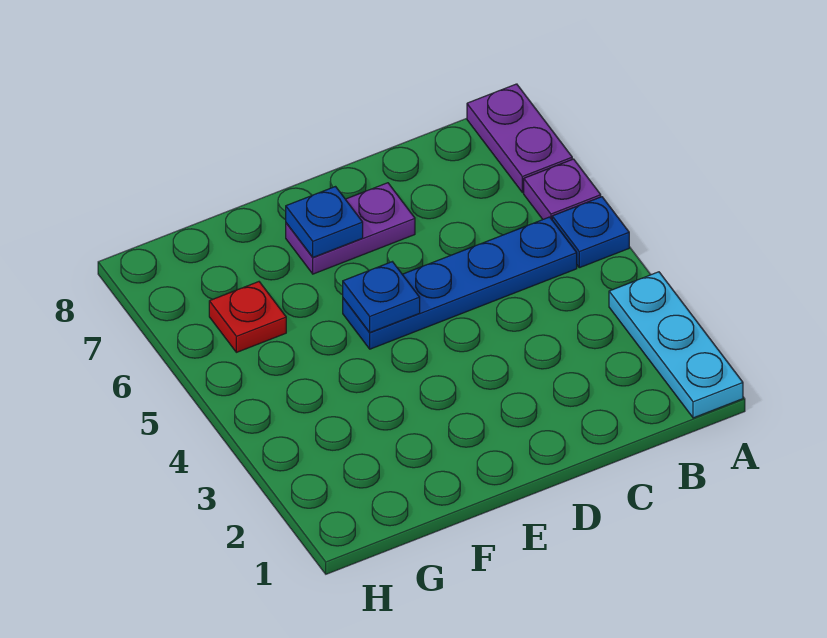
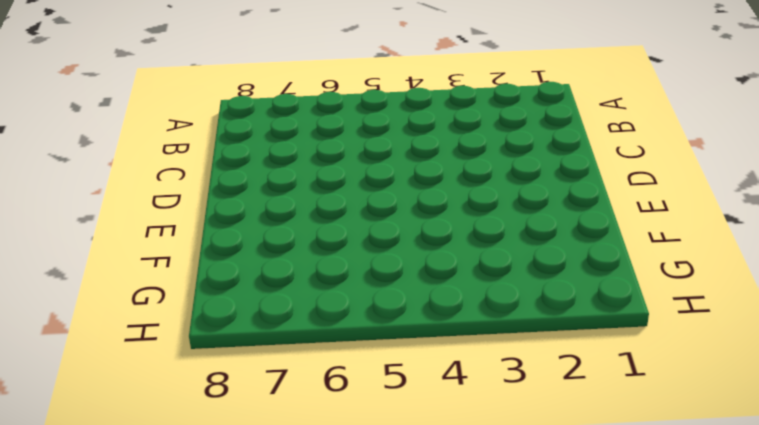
none -> cyan 1x3 plate [609,272,743,418]
none -> blue 1x1 plate [552,197,629,268]

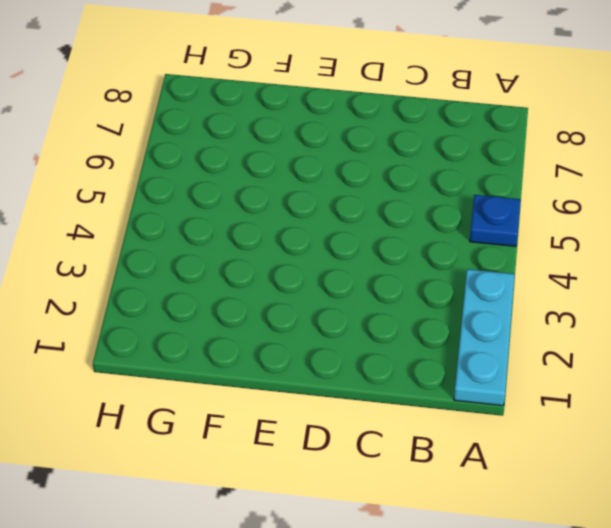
none -> purple 1x1 plate [524,159,601,219]
none -> purple 1x2 plate [467,84,572,193]

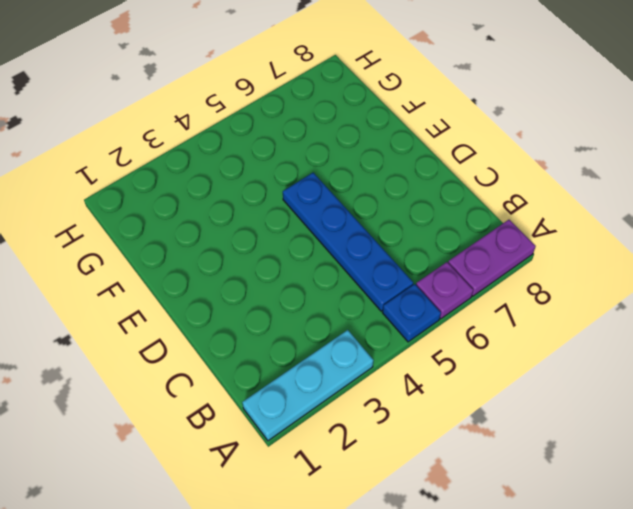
none -> purple 1x2 plate [286,183,415,274]
none -> red 1x1 plate [209,282,286,352]

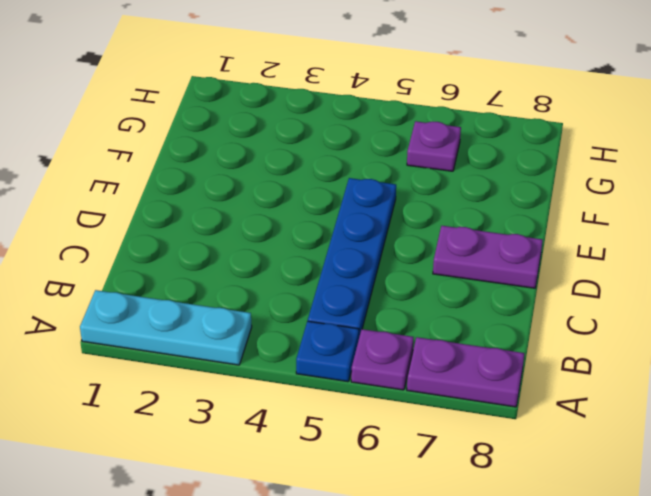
purple 1x2 plate [433,226,543,288] -> purple 1x2 plate turned to [286,183,415,274]
purple 1x1 plate [407,121,461,171] -> red 1x1 plate [209,282,286,352]
none -> blue 1x1 plate [343,262,420,332]
none -> blue 1x1 plate [286,187,363,257]

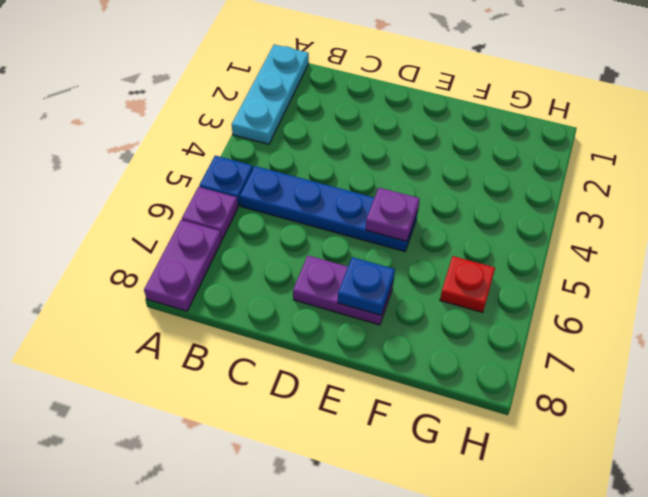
purple 1x1 plate [366,188,420,241] -> blue 1x1 plate [343,262,420,332]

